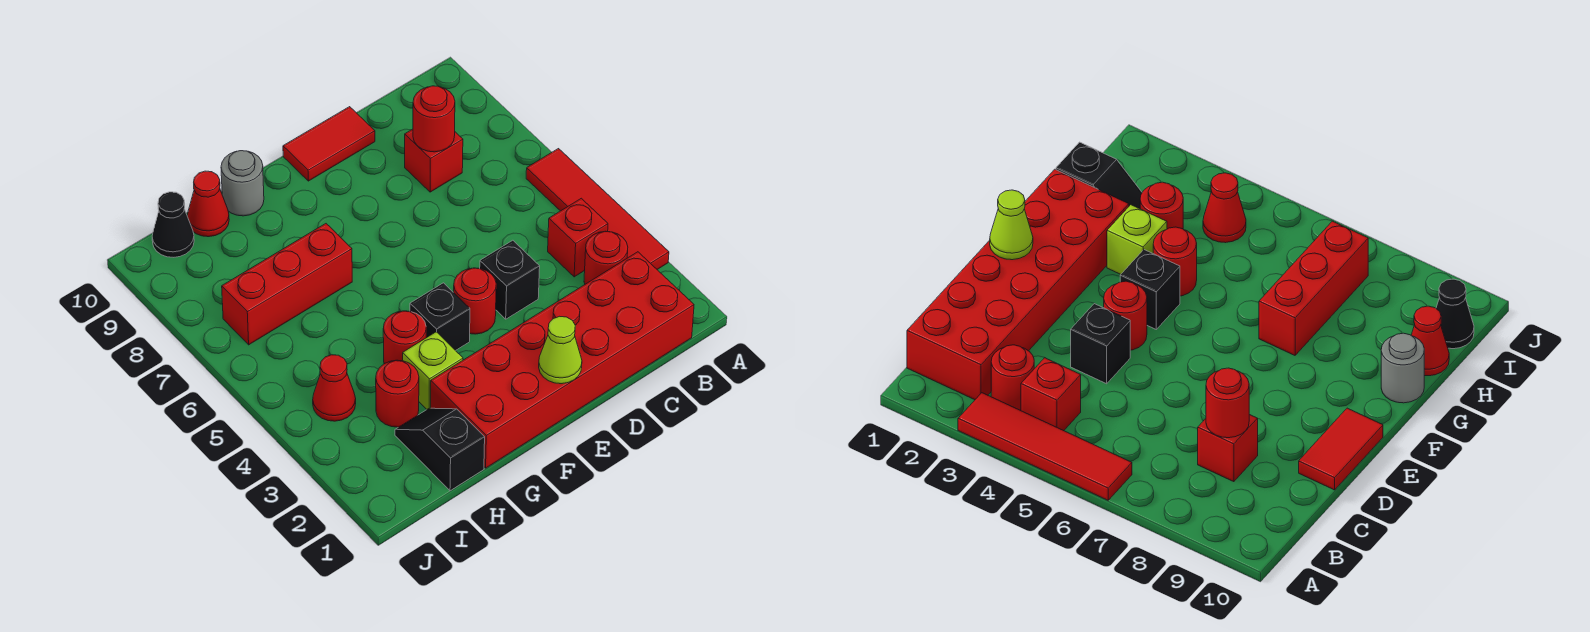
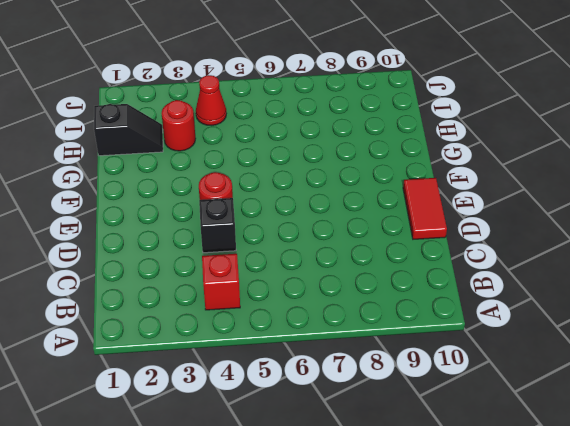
none -> red 1x4 tile [526,149,669,269]
none -> red 2x6 brick [431,252,694,468]
none -> red 1x1 round brick [584,231,628,284]

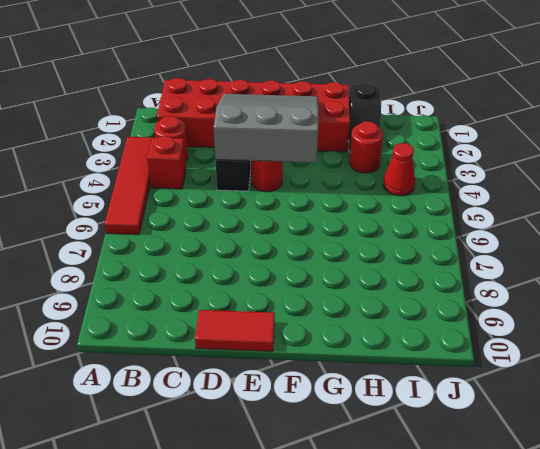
grey 3x3 slope [214,94,318,163] -> none
none -> red 1x1 brick [405,129,463,192]
none -> black 1x1 brick [410,283,470,351]
none -> lime 1x1 brick [403,332,463,409]

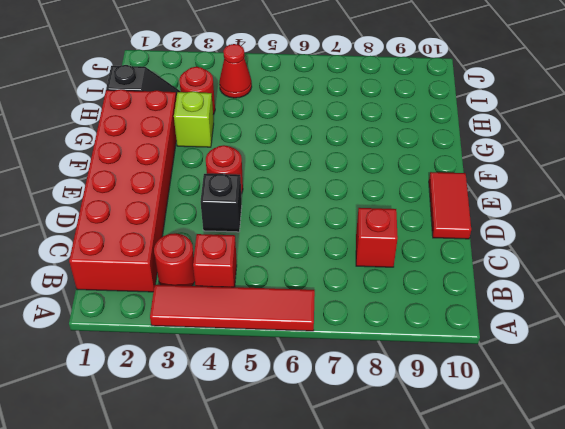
none -> black 1x1 brick [410,283,470,351]
none -> red 1x1 round brick [383,311,426,364]
none -> red 1x3 brick [222,224,352,345]

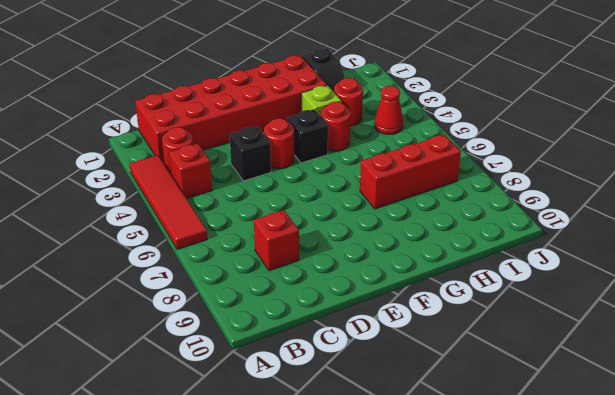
none -> red 1x2 tile [283,107,375,181]
none -> grey 1x1 round brick [221,151,264,216]
none -> red 1x1 cone [187,171,229,237]

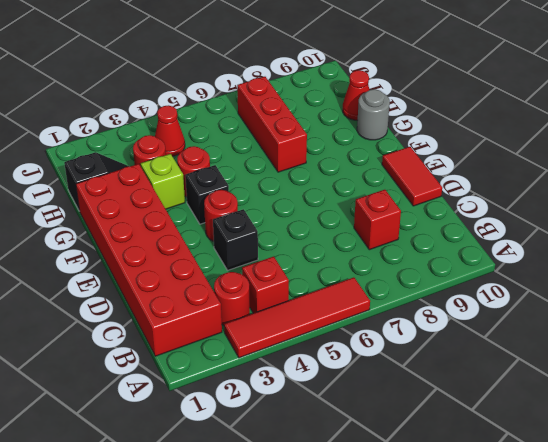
none -> black 1x1 cone [152,192,194,257]
none -> red 1x1 round brick [413,86,455,152]
none -> lime 1x1 cone [539,316,582,384]

